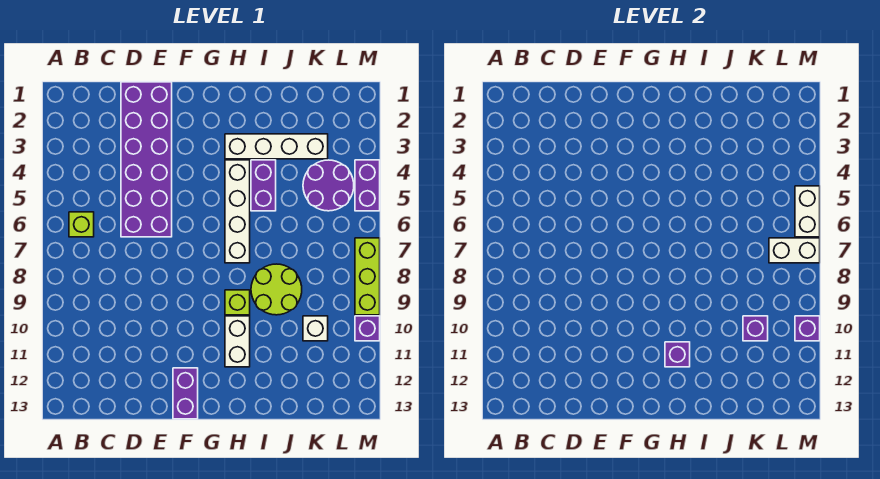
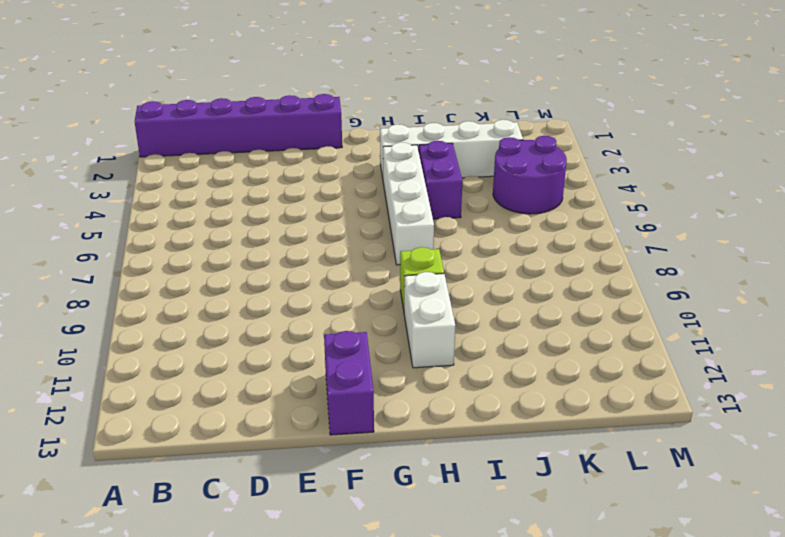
purple 1x6 brick [135,94,342,157] -> purple 2x6 brick [121,82,172,237]
none -> lime 1x1 brick [69,212,94,237]
none -> lime 2x2 round brick [251,264,302,315]
none -> white 1x1 brick [303,316,328,341]

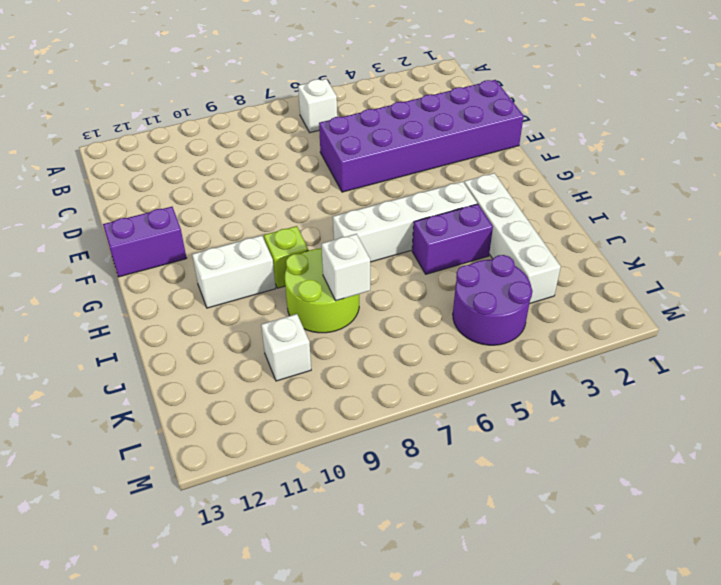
white 1x1 brick [298,79,337,133] -> lime 1x1 brick [69,212,94,237]
white 1x1 brick [322,234,370,301] -> none
none -> purple 1x2 brick [355,160,380,211]
none -> lime 1x3 brick [355,238,380,315]
none -> purple 1x1 brick [355,316,380,341]

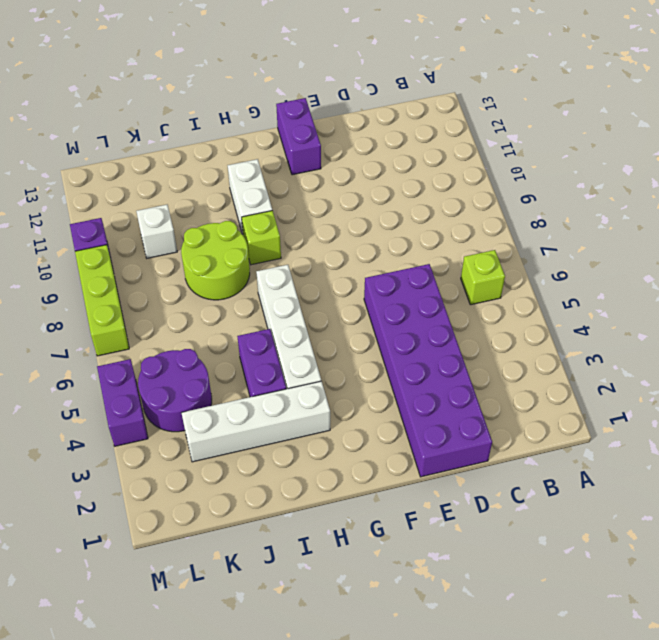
none -> purple 1x1 brick [665,342,690,367]
none -> purple 1x1 brick [743,316,768,341]
none -> white 1x2 brick [769,238,820,263]

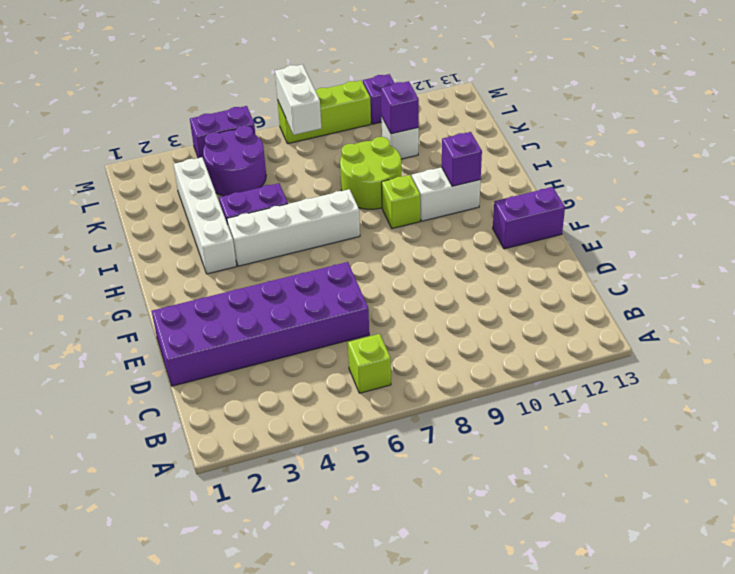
none -> white 1x2 brick [795,186,820,237]
none -> purple 1x1 brick [795,316,820,341]

